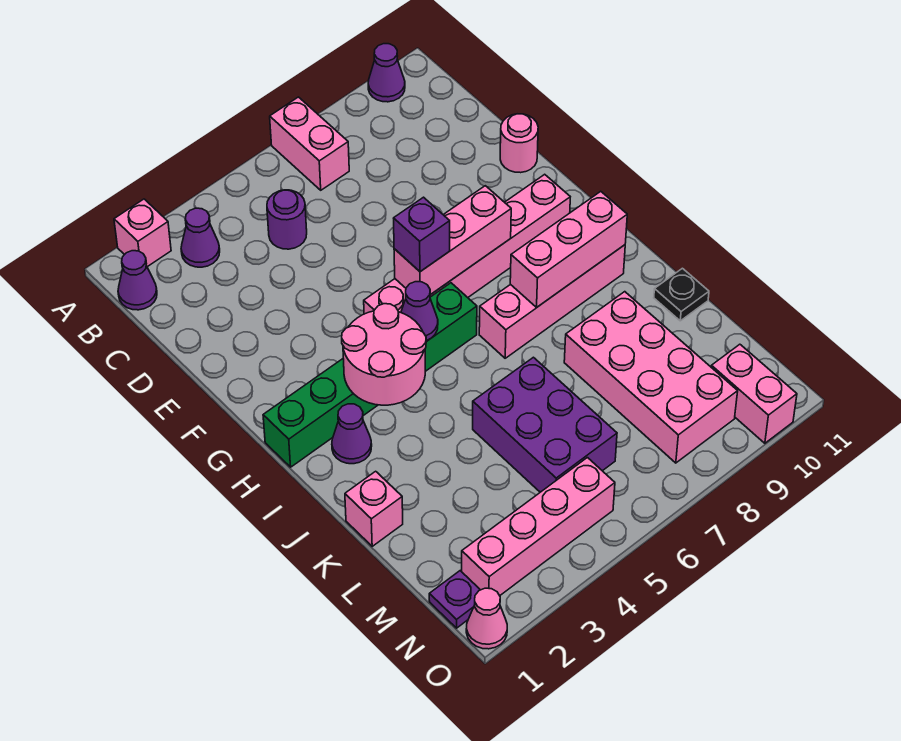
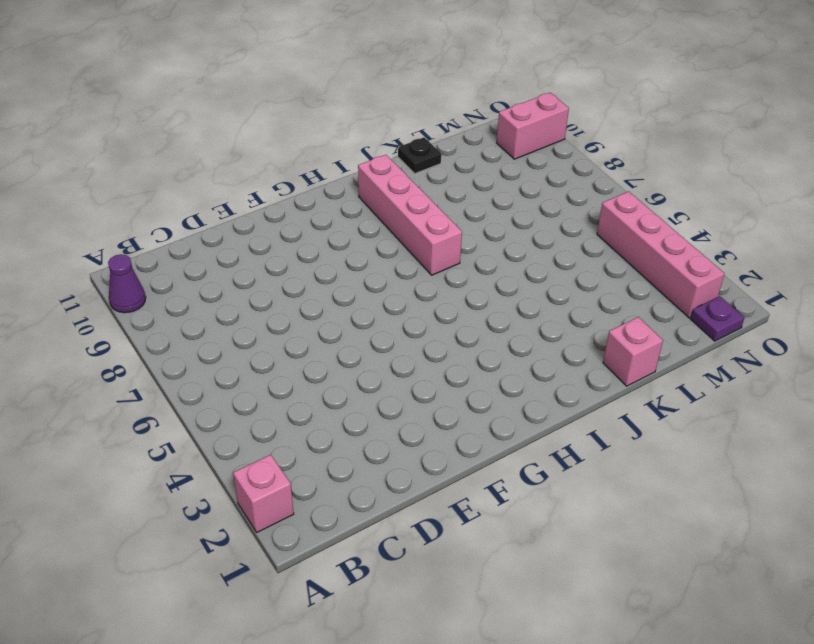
none -> pink 1x2 brick [270,97,349,190]
none -> purple 1x1 cone [118,251,157,310]
none -> purple 1x1 cone [181,208,220,267]

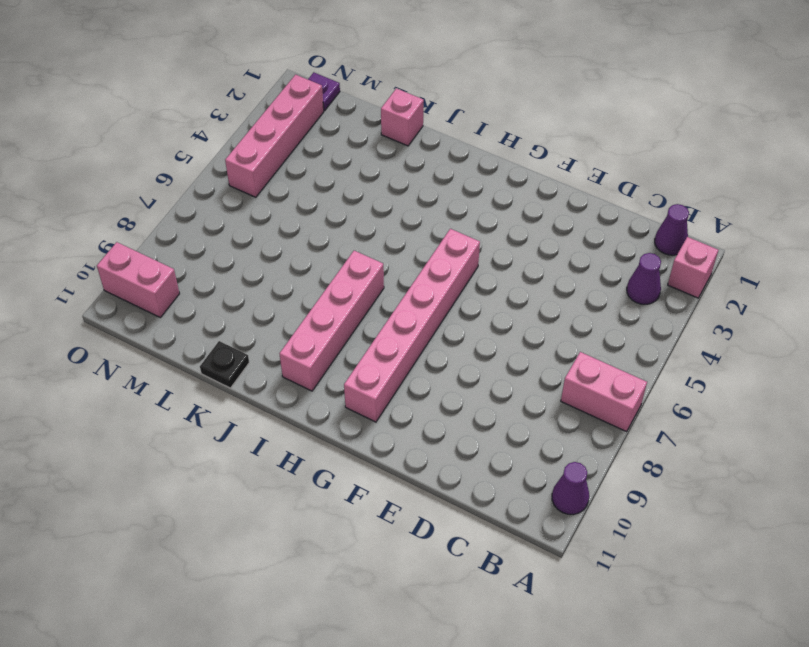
none -> purple 1x1 round brick [267,190,307,249]
none -> pink 1x1 round brick [500,114,538,173]
none -> green 1x6 brick [263,283,477,467]

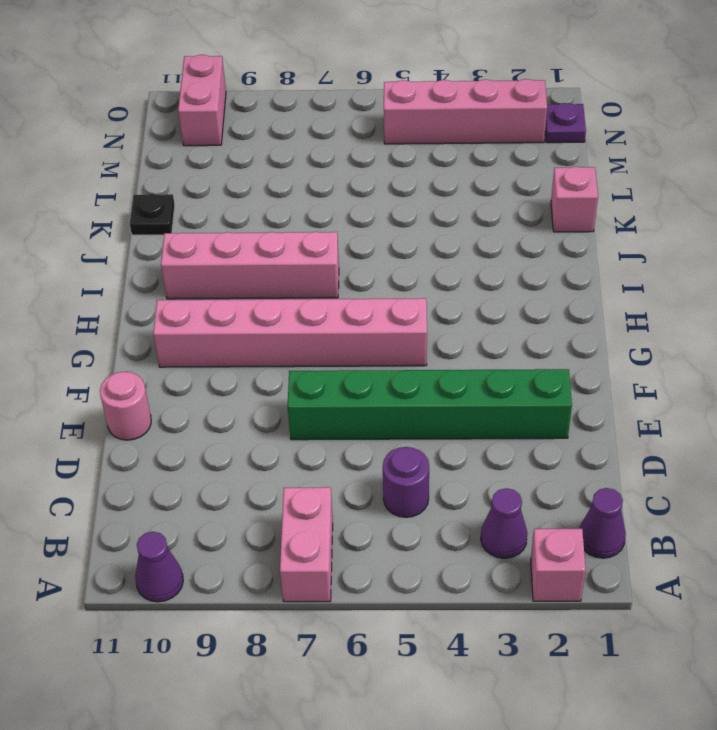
green 1x6 brick [288,369,572,440] -> green 1x6 brick moved to [263,283,477,467]
none -> purple 1x1 cone [332,404,372,464]
none -> purple 2x3 brick [473,357,617,492]
none -> pink 2x4 brick [564,292,738,463]

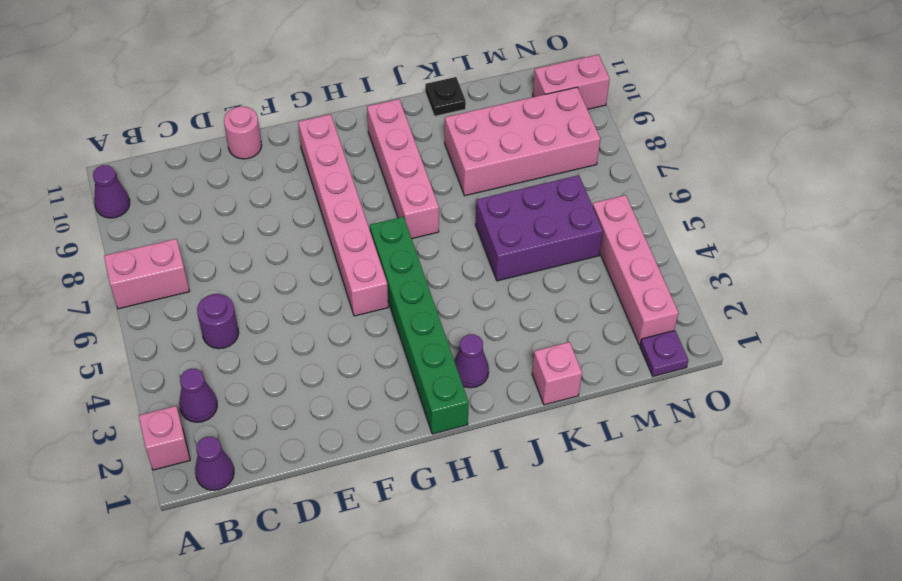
none -> pink 1x1 cone [466,588,507,649]
none -> pink 1x3 brick [394,186,511,295]
none -> pink 2x2 round brick [342,304,426,405]

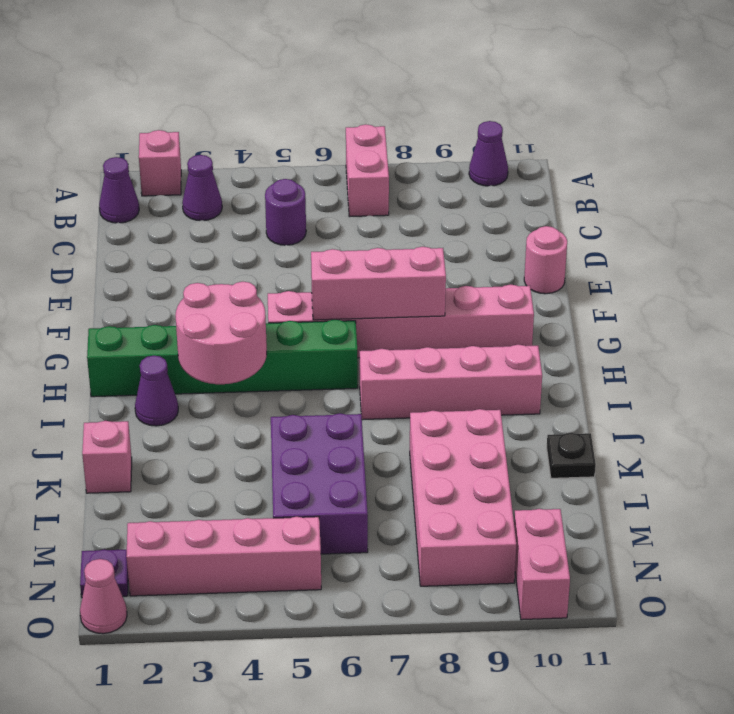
none -> purple 1x1 cone [401,282,438,341]
none -> pink 1x3 brick [510,191,627,307]
none -> purple 1x1 brick [394,197,450,272]

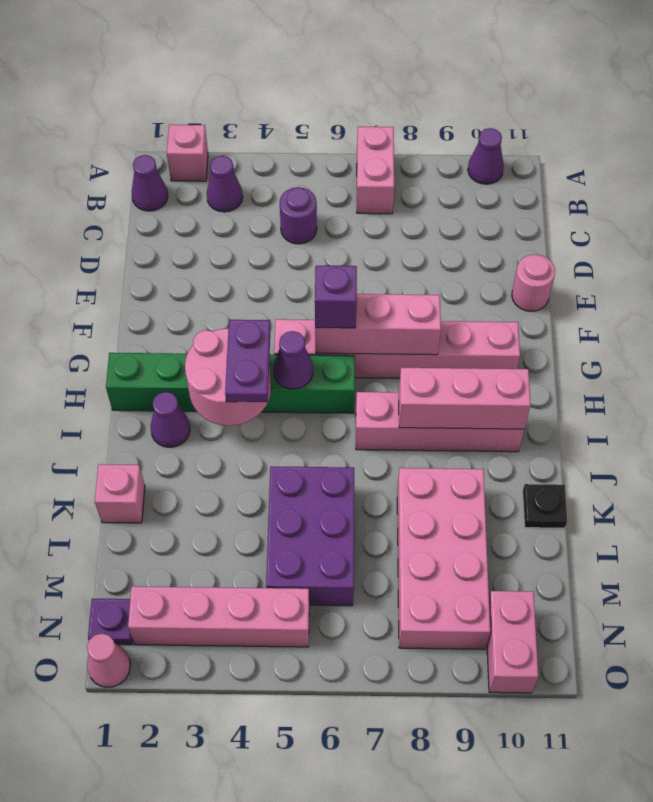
purple 1x2 plate [225,320,270,402] -> none

